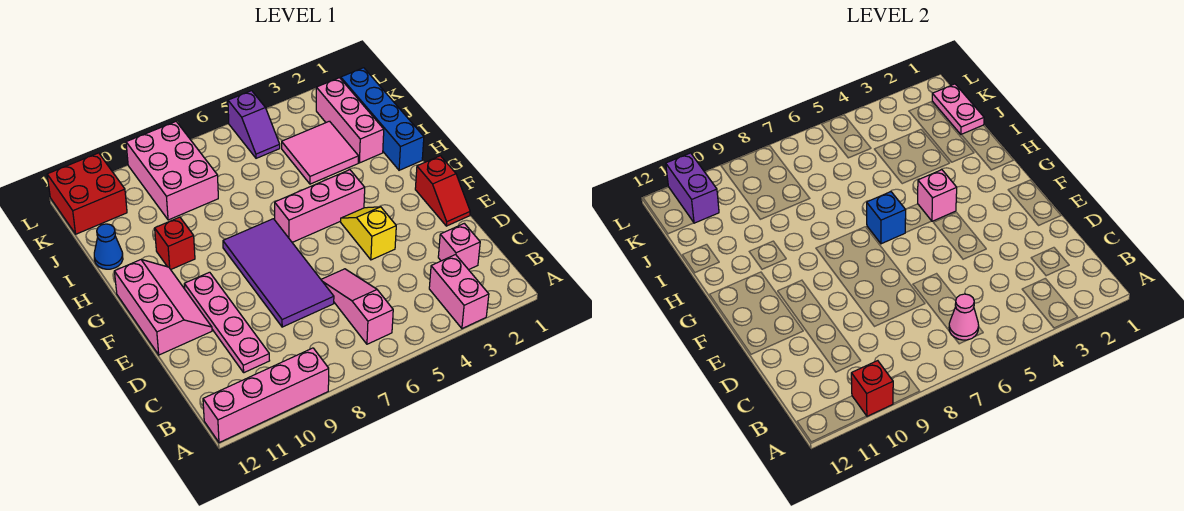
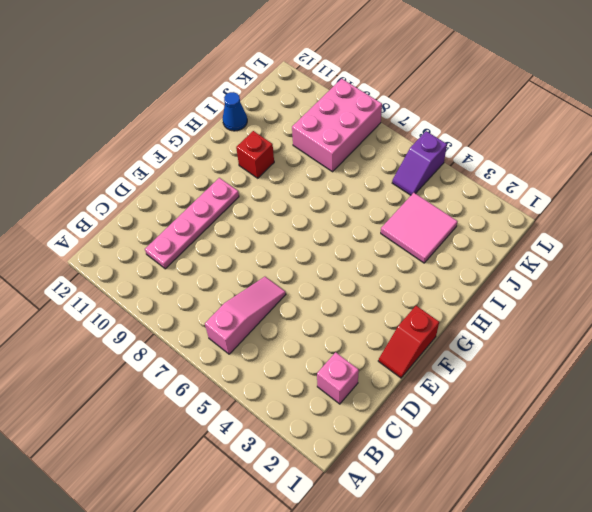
none -> pink 1x2 brick [429,255,489,329]
none -> pink 1x4 brick [203,348,329,443]
none -> purple 2x4 tile [223,219,334,327]

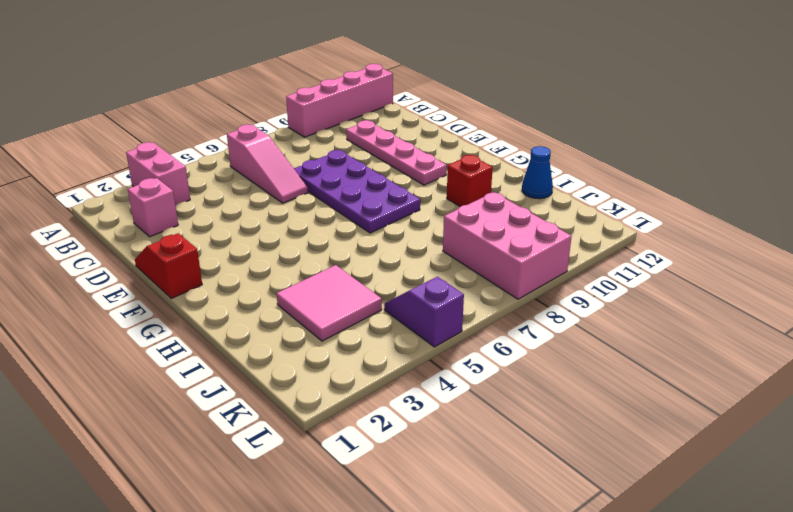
purple 2x4 plate [294,150,420,233] -> purple 2x4 tile [223,219,334,327]
none -> yellow 1x2 slope [341,207,396,260]
none -> pink 2x3 slope [114,260,212,355]
none -> pink 1x3 brick [275,170,365,242]

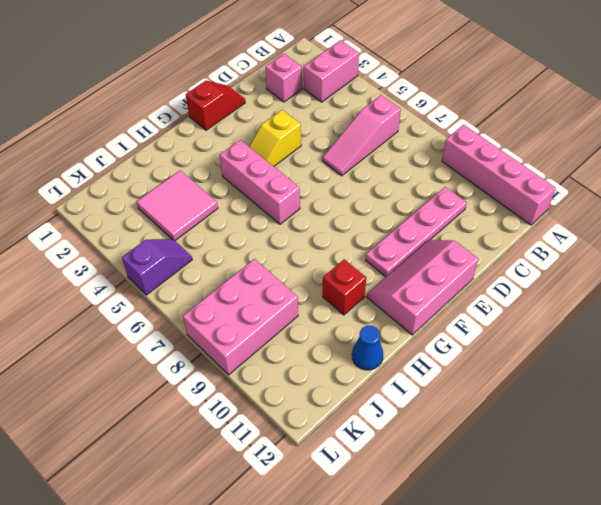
none -> purple 2x4 tile [223,219,334,327]
none -> blue 1x4 brick [340,68,424,170]
none -> pink 1x3 brick [316,78,384,163]

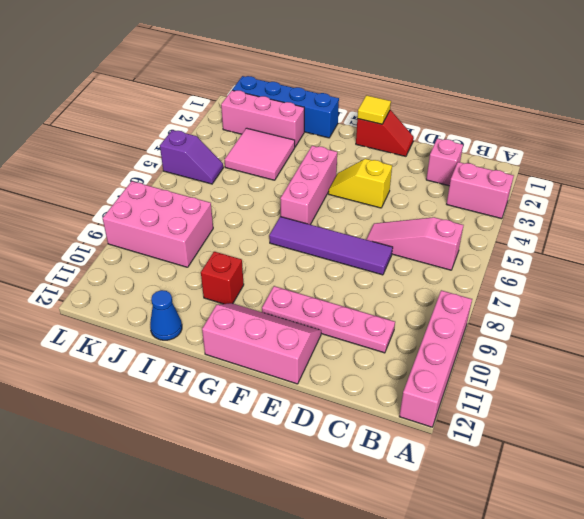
purple 1x4 tile [269,217,393,275] -> purple 2x4 tile [223,219,334,327]
yellow 1x1 tile [357,95,391,124] -> none
none -> red 2x2 brick [47,153,127,234]
none -> red 1x1 brick [851,361,893,416]
none -> pink 1x1 cone [949,294,979,340]

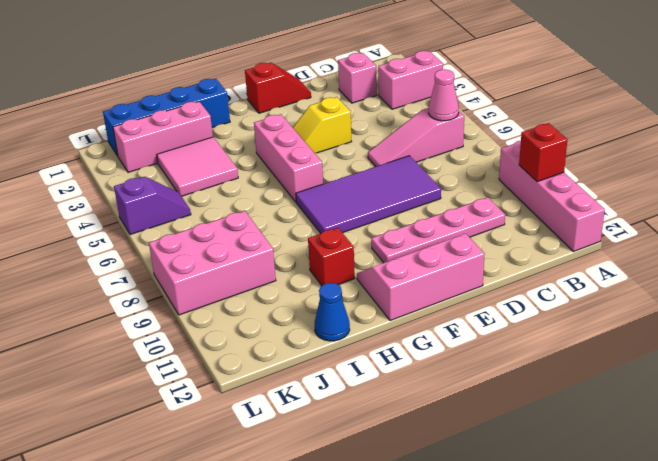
none -> red 2x2 brick [47,153,127,234]
none -> pink 1x1 brick [918,170,957,221]
none -> blue 1x1 brick [867,192,906,244]

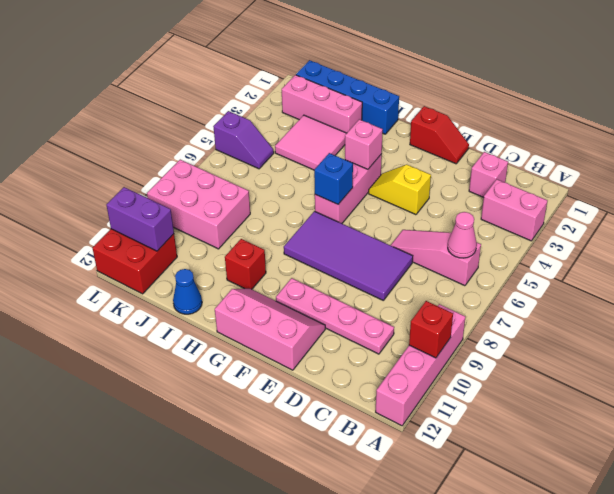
none -> pink 1x2 plate [932,84,984,135]

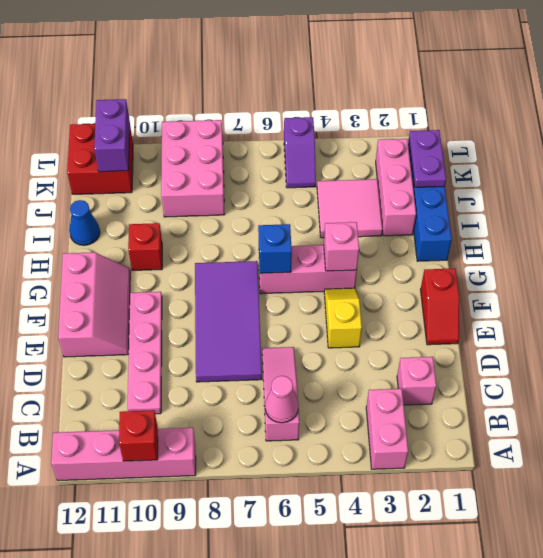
purple 1x2 plate [409,130,446,187] -> pink 1x2 plate [932,84,984,135]

